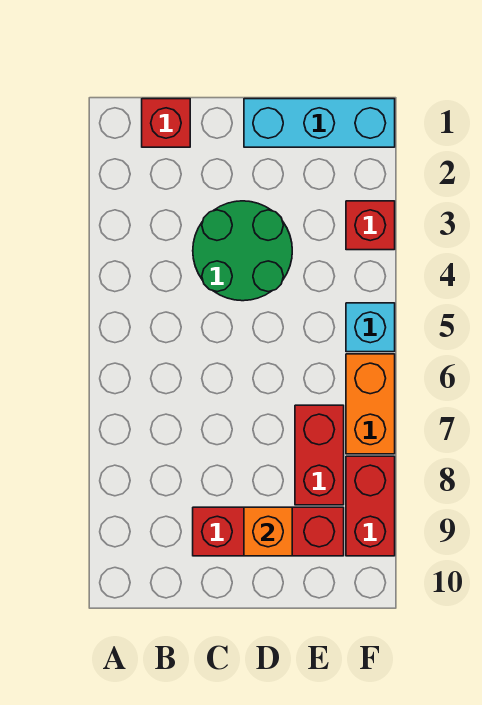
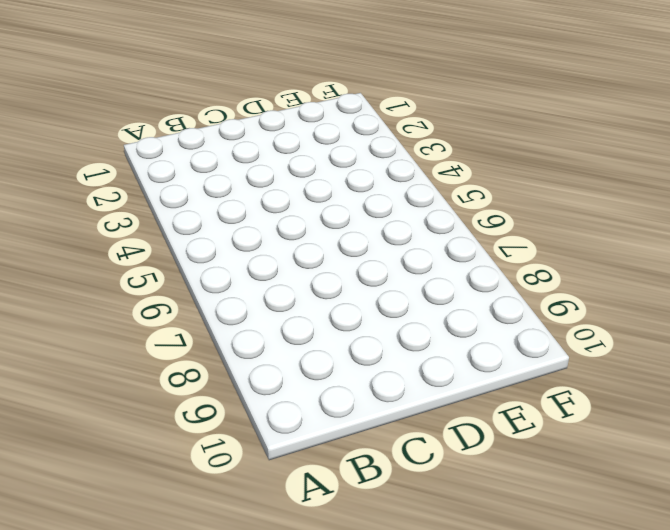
none -> red 1x1 brick [142,99,190,147]
none -> green 2x2 round brick [193,201,292,301]

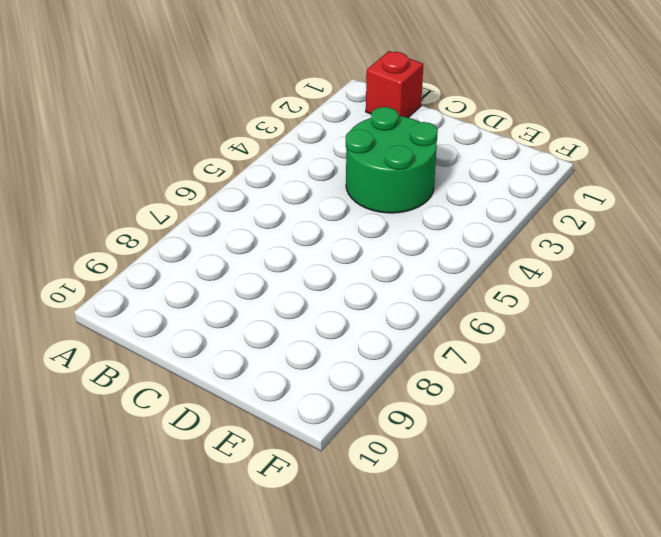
none -> red 1x3 brick [193,507,344,556]
none -> cyan 1x3 brick [244,99,395,147]

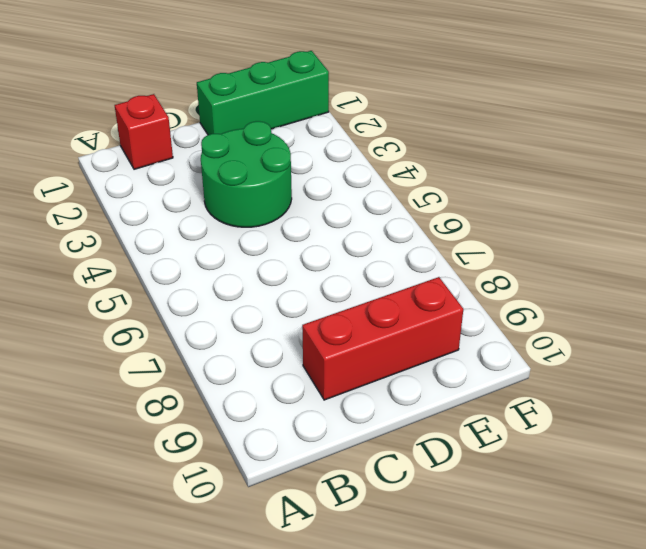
green 1x3 brick [197,51,329,135] -> cyan 1x3 brick [244,99,395,147]
none -> red 1x2 brick [295,405,344,505]
none -> red 1x1 brick [346,201,395,250]

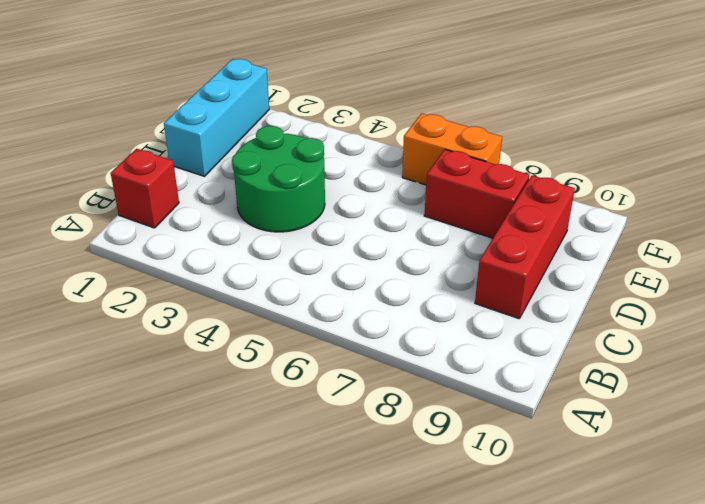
none -> red 1x1 brick [346,201,395,250]
none -> cyan 1x1 brick [346,303,395,352]

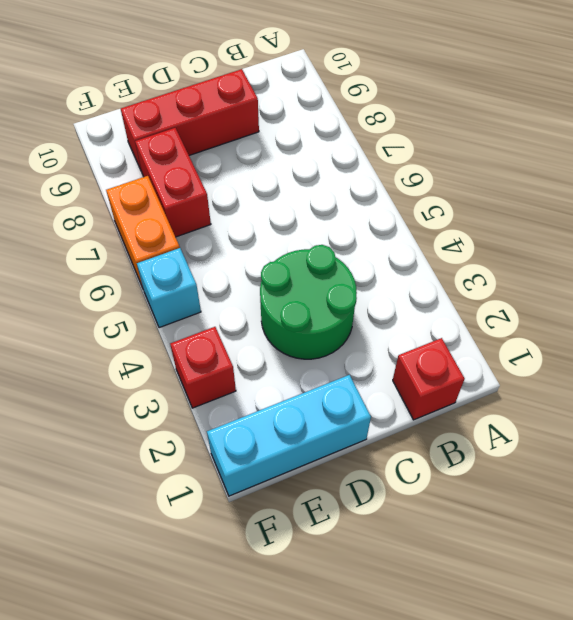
none -> red 1x2 brick [346,456,395,556]
none -> orange 1x1 brick [244,507,292,556]

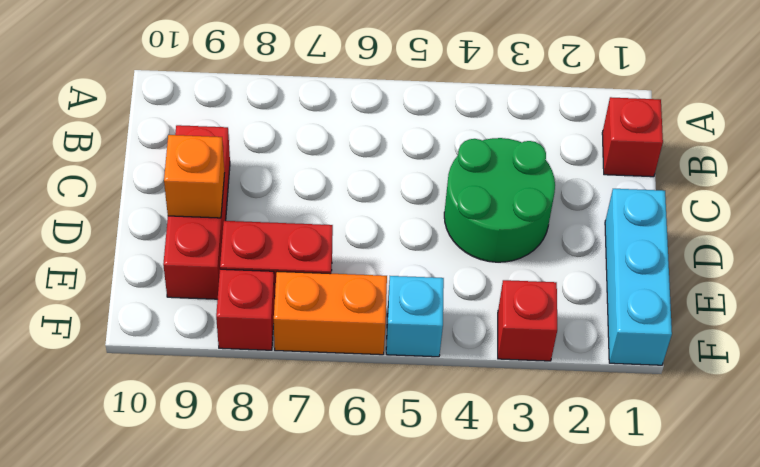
red 1x1 brick [216,269,275,350] -> red 1x2 brick [346,456,395,556]

